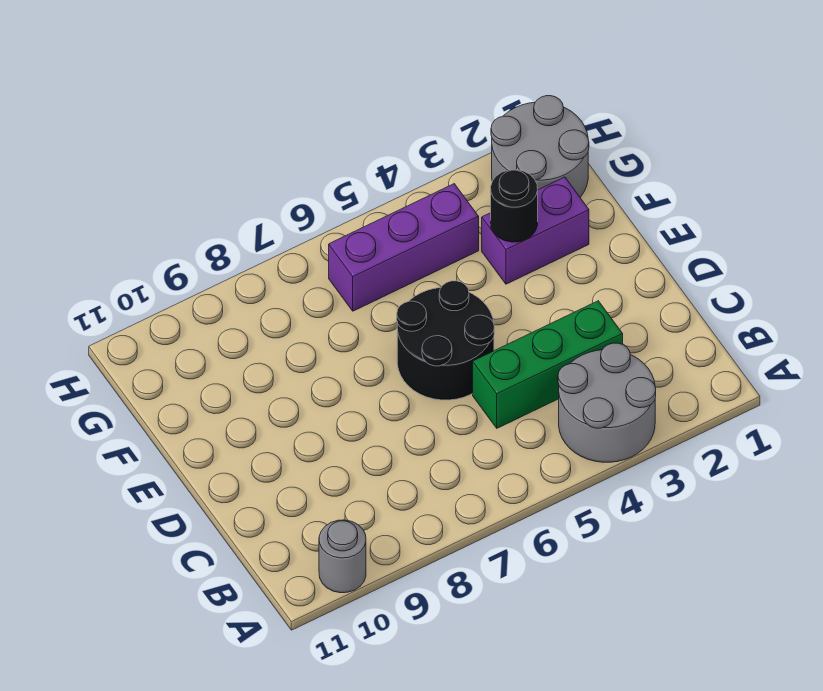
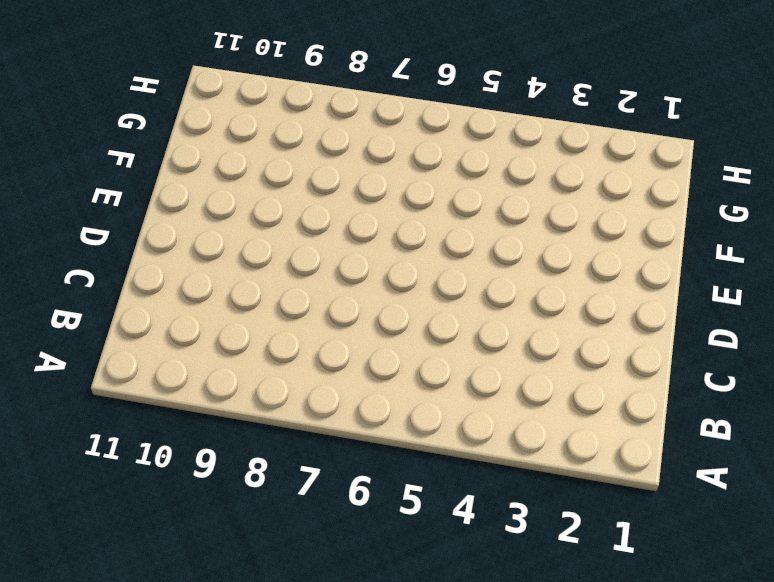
none -> grey 2x2 round brick [558,343,656,462]
none -> grey 1x1 round brick [319,520,366,593]

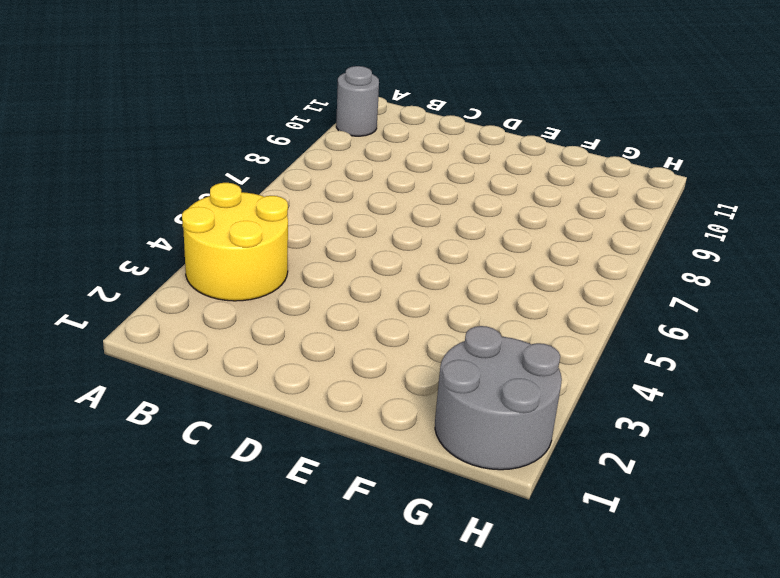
yellow 2x2 round brick [182,183,288,301] -> grey 2x2 round brick [558,343,656,462]
none -> green 1x3 brick [473,301,623,428]
none -> black 2x2 round brick [397,281,494,400]

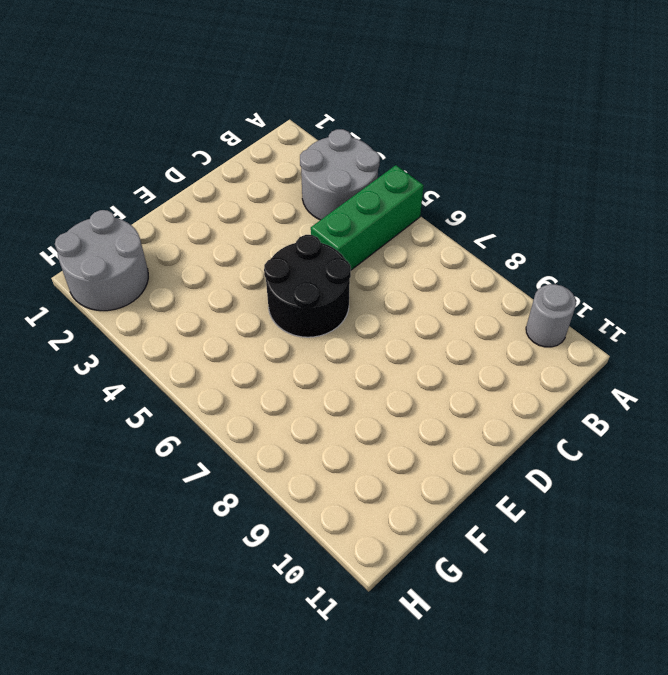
green 1x3 brick [311,165,424,270] -> green 1x3 brick turned to [473,301,623,428]
none -> purple 1x2 brick [482,177,589,284]
none -> purple 1x3 brick [329,184,479,311]

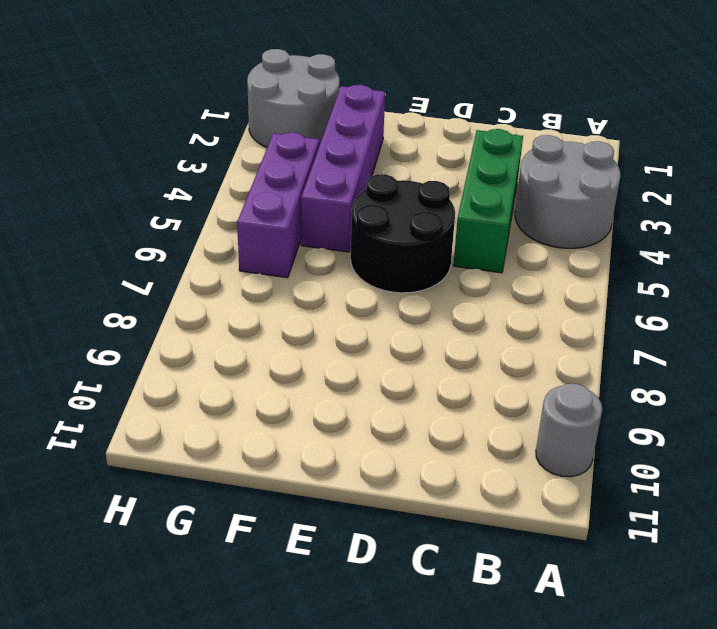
purple 1x4 brick [301,85,385,252] -> purple 1x2 brick [482,177,589,284]
none -> black 1x1 round brick [491,170,538,242]

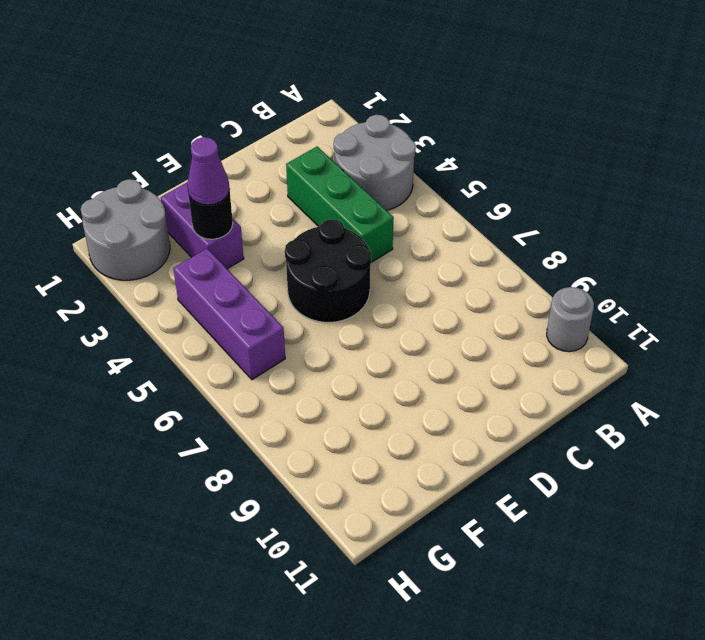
purple 1x1 cone [187,137,230,205] -> none

